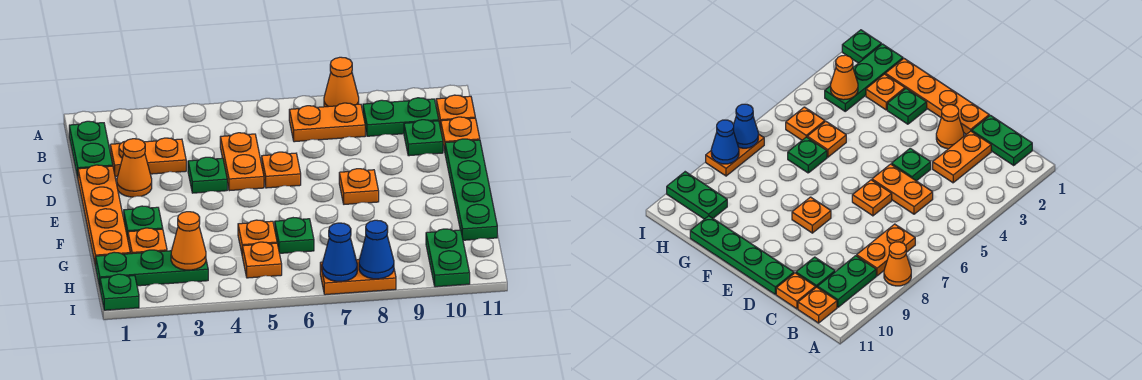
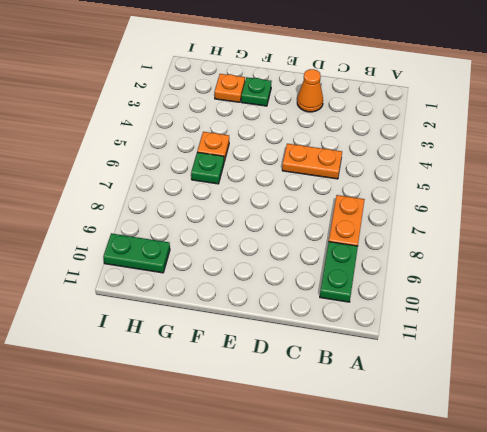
none -> orange 1x1 cone [324,57,359,107]
none -> green 1x2 plate [69,121,113,177]
none -> orange 1x1 plate [436,95,475,128]

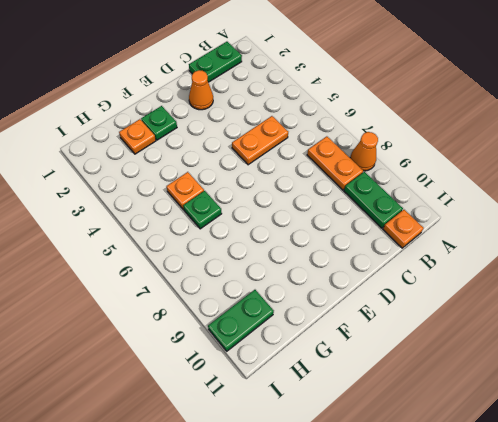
none -> orange 1x2 plate [110,138,186,177]
none -> green 1x1 plate [404,120,443,156]
none -> orange 1x1 plate [441,117,480,151]

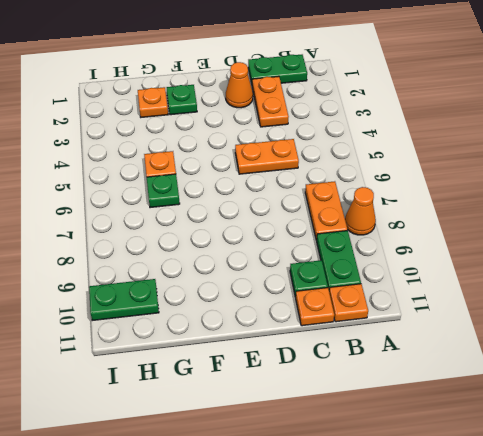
none -> orange 1x4 plate [78,165,130,266]
none -> green 1x1 plate [188,157,227,193]
none -> orange 1x1 plate [262,152,301,188]

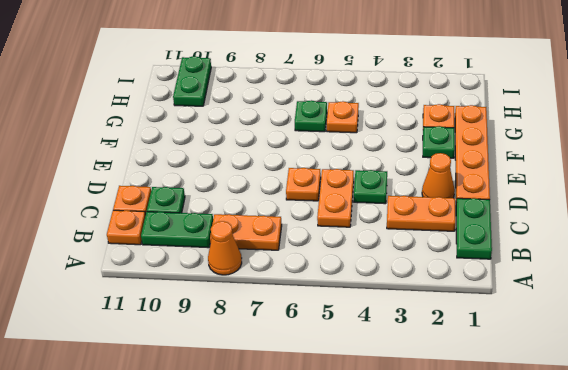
none -> green 1x4 plate [445,139,497,240]
none -> orange 1x1 plate [339,169,379,204]
none -> green 1x3 plate [96,250,208,287]

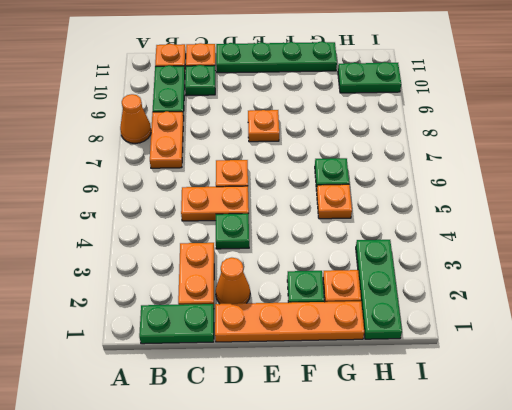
none -> orange 1x1 plate [242,242,282,278]
none -> green 1x1 plate [100,274,139,310]
none -> orange 1x2 plate [320,260,396,295]

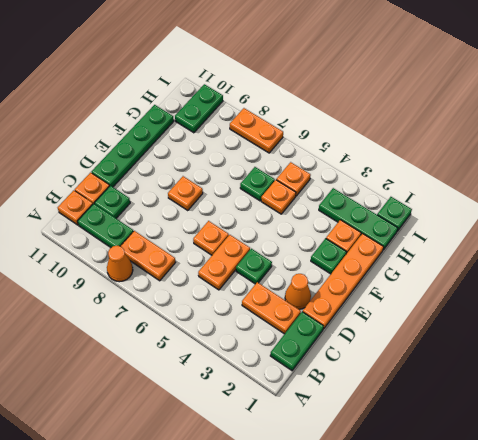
none -> orange 1x1 cone [171,212,206,270]
none -> blue 1x1 cone [322,223,357,281]
none -> blue 1x1 cone [359,220,394,279]

